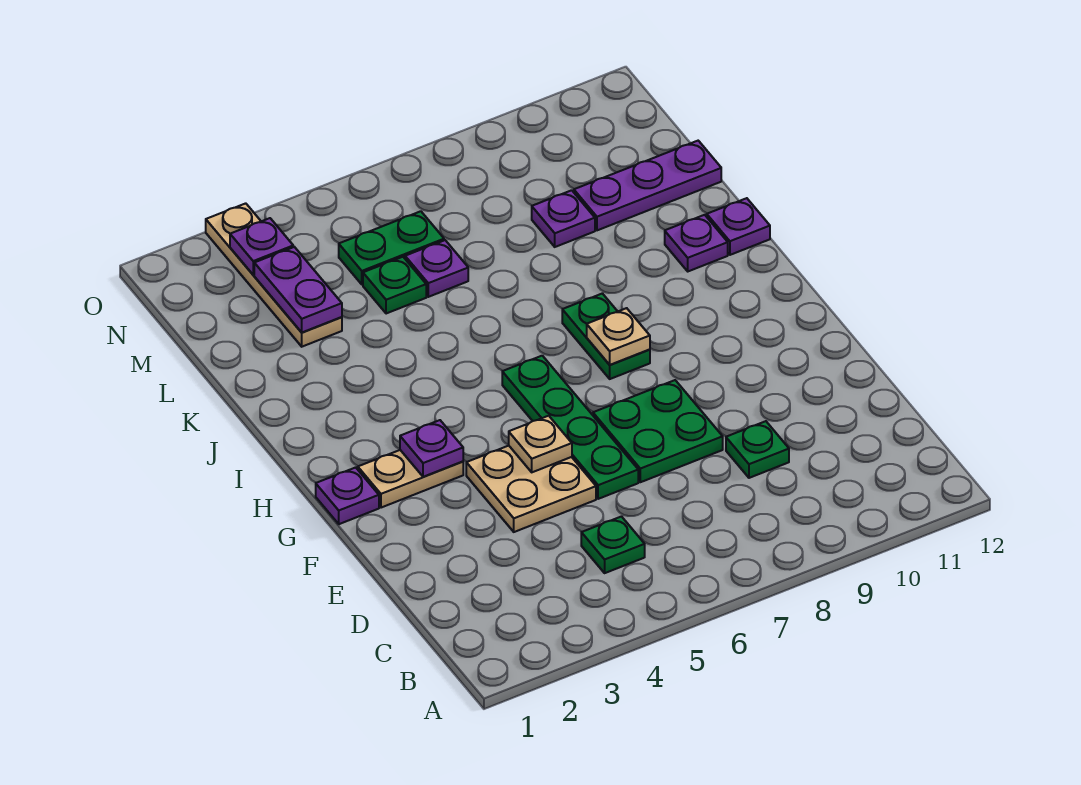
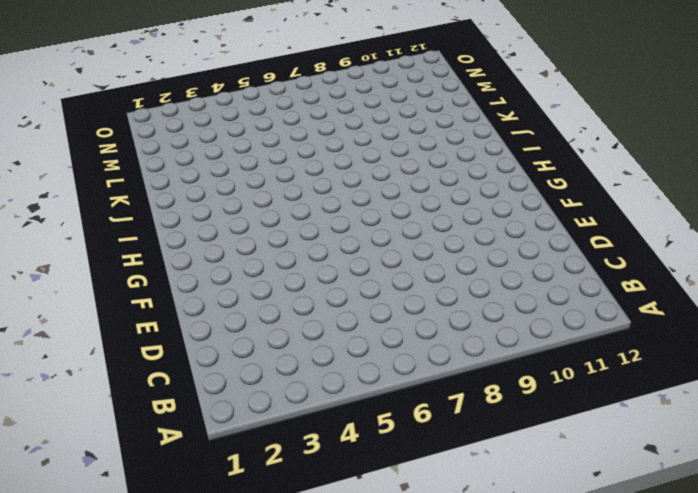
none -> green 1x1 plate [581,517,645,573]
none -> green 1x1 plate [726,421,789,478]
none -> tan 2x2 plate [466,446,596,532]

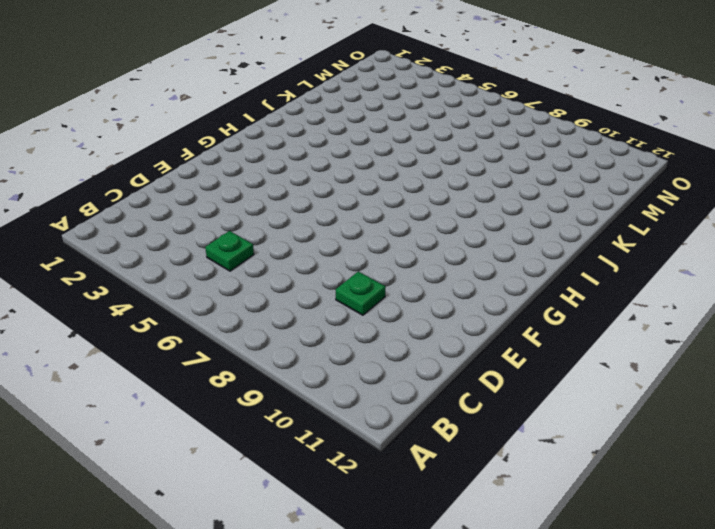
none -> tan 2x2 plate [466,446,596,532]
none -> green 1x4 plate [502,356,638,499]
none -> green 2x2 plate [593,380,723,482]

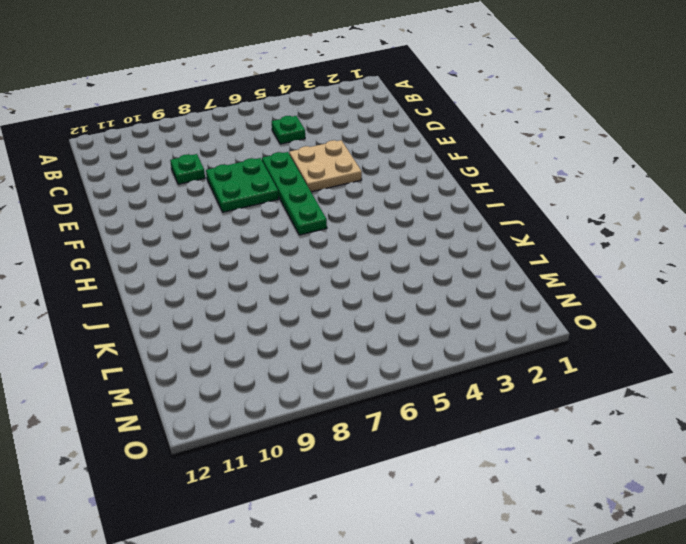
none -> purple 1x1 plate [316,467,379,524]
none -> tan 1x2 plate [358,450,463,508]
none -> green 1x2 plate [562,293,650,379]

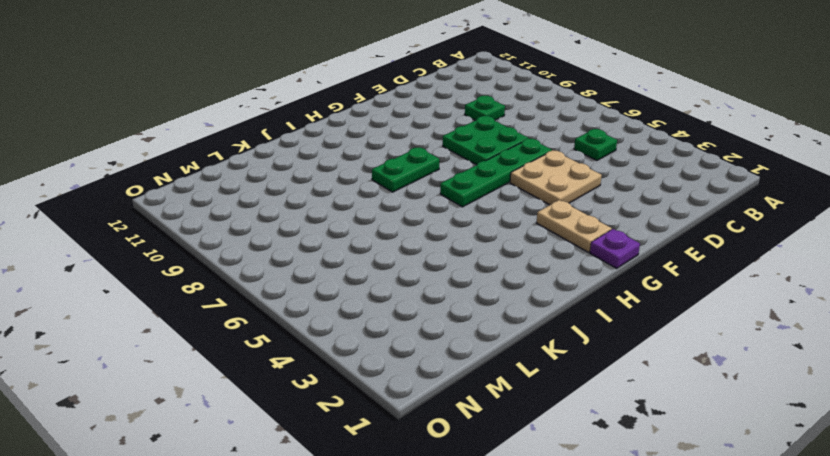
none -> purple 1x1 plate [665,215,728,271]
none -> purple 1x1 plate [707,198,770,255]
none -> tan 1x4 plate [206,203,342,347]

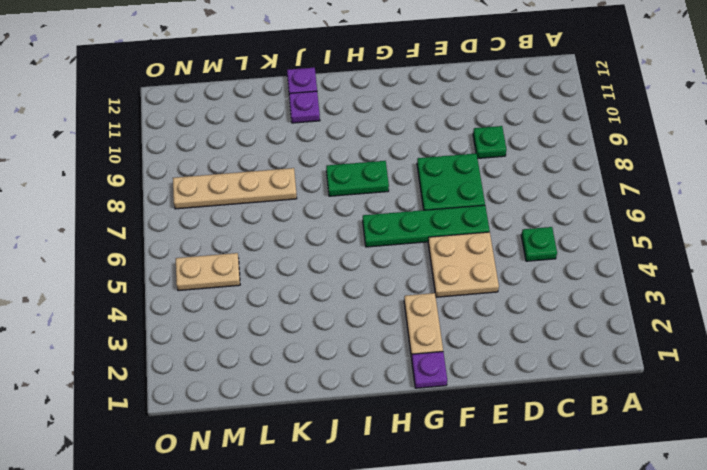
tan 1x4 plate [173,168,297,209] -> tan 1x4 plate moved to [206,203,342,347]
tan 1x2 plate [176,253,240,291] -> green 1x2 plate [339,211,444,285]
none -> green 1x1 plate [363,257,426,314]
none -> purple 1x1 plate [405,240,468,297]
none -> purple 1x1 plate [532,190,595,247]

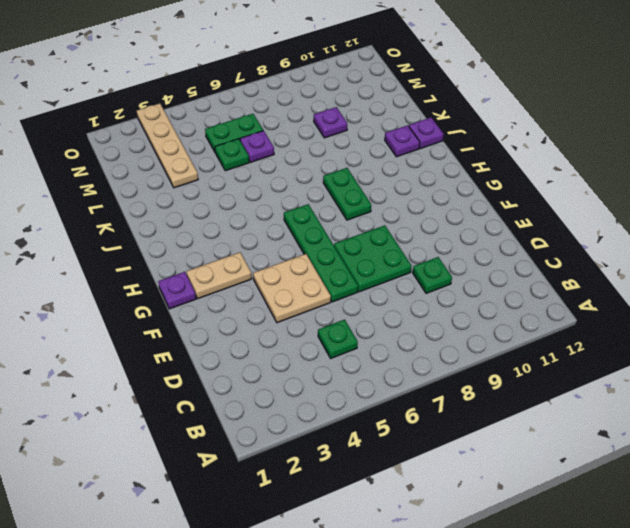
none -> purple 1x3 plate [574,141,721,230]
none -> tan 1x1 plate [509,416,572,472]
none -> purple 1x1 plate [400,420,463,477]

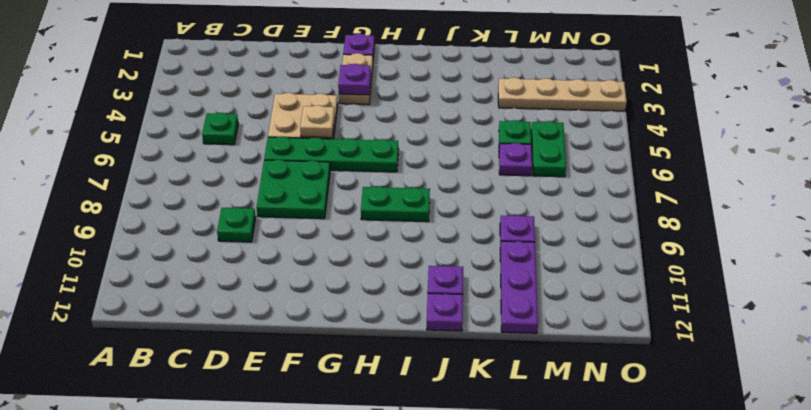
none -> tan 1x1 plate [587,308,650,365]
none -> purple 1x2 plate [254,247,342,333]
none -> purple 1x1 plate [230,218,293,275]

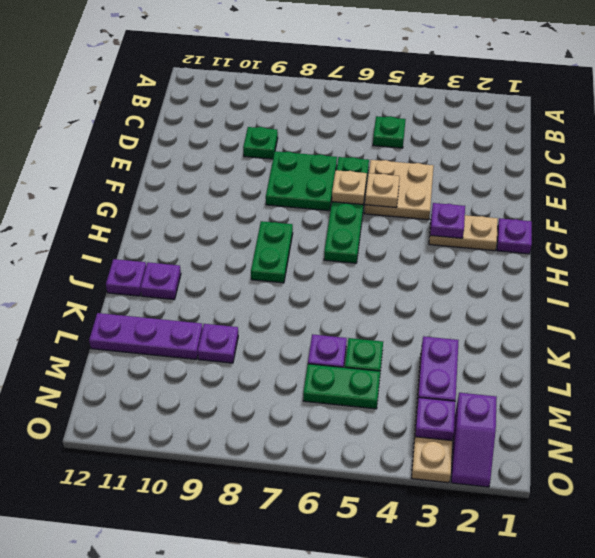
tan 1x1 plate [332,170,367,204] -> tan 1x1 plate moved to [587,308,650,365]
purple 1x2 slope [451,393,497,487] -> none

